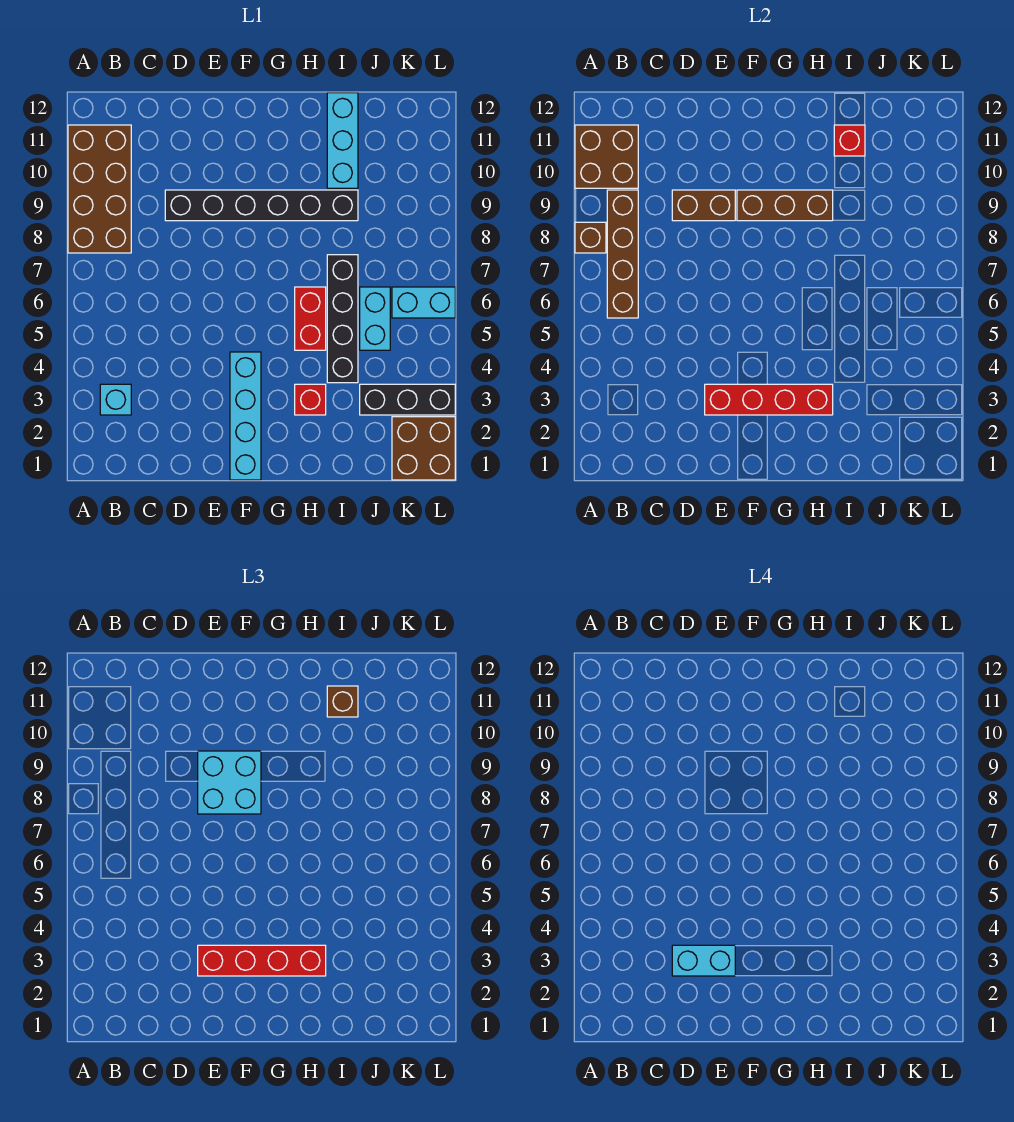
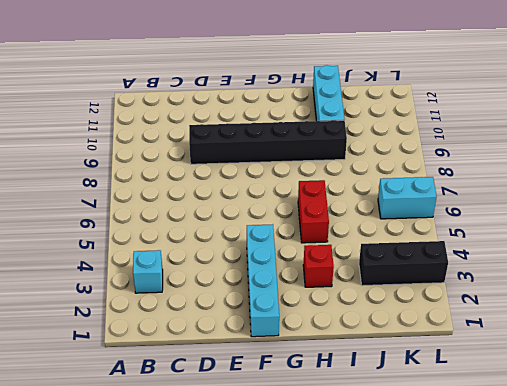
none -> brown 2x4 brick [68,125,131,253]
none -> black 1x4 brick [327,255,358,383]
none -> cyan 1x2 brick [360,287,390,350]

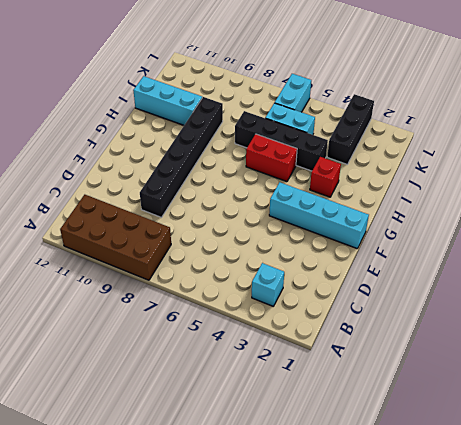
none -> brown 2x2 brick [392,417,455,480]
none -> brown 1x1 brick [575,222,606,253]
none -> brown 2x2 brick [575,125,638,188]

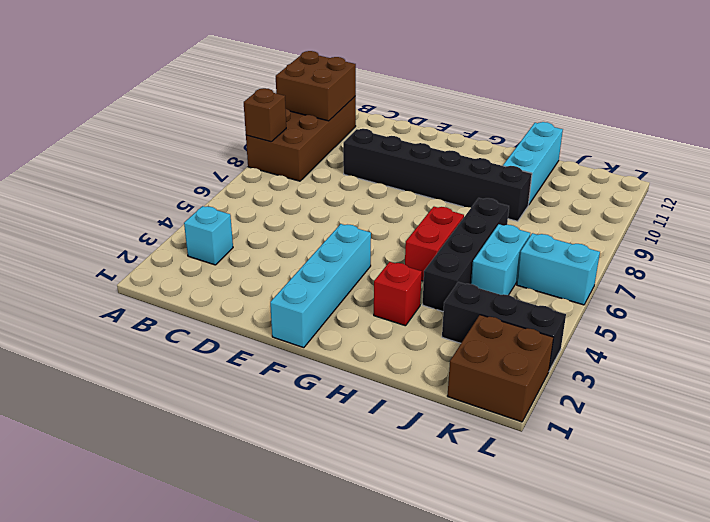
none -> brown 1x4 brick [607,190,638,318]
none -> brown 1x2 brick [672,190,735,221]
none -> red 1x4 brick [705,384,833,415]

